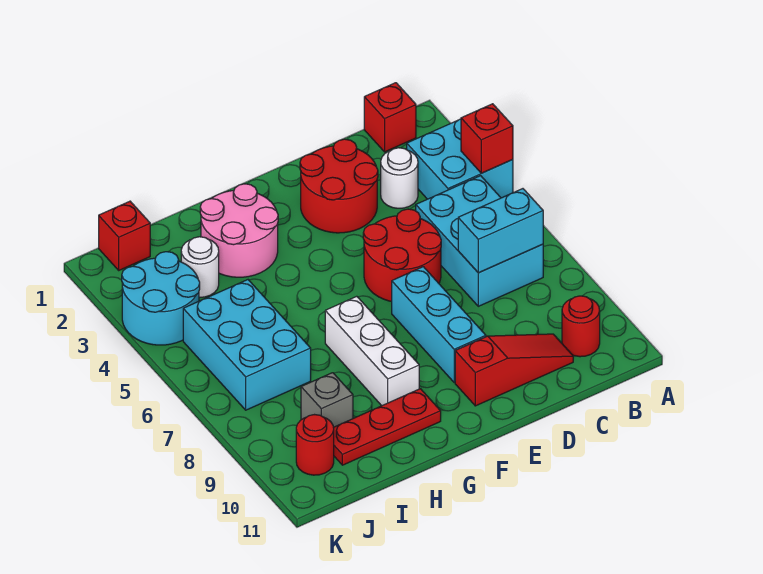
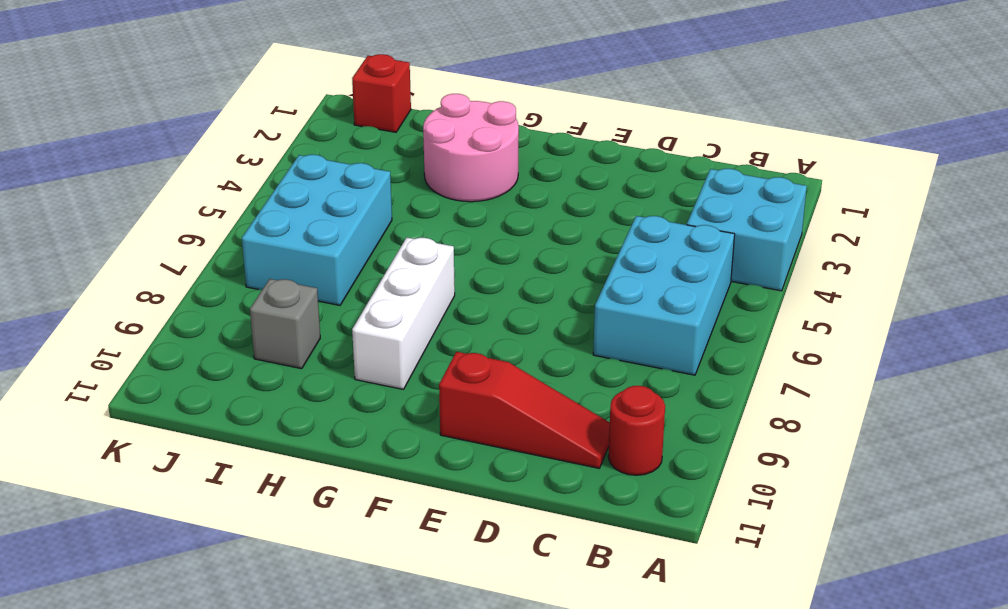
none -> red 1x1 brick [364,83,416,152]
none -> white 1x1 round brick [381,148,418,208]
none -> red 2x2 round brick [300,139,378,233]

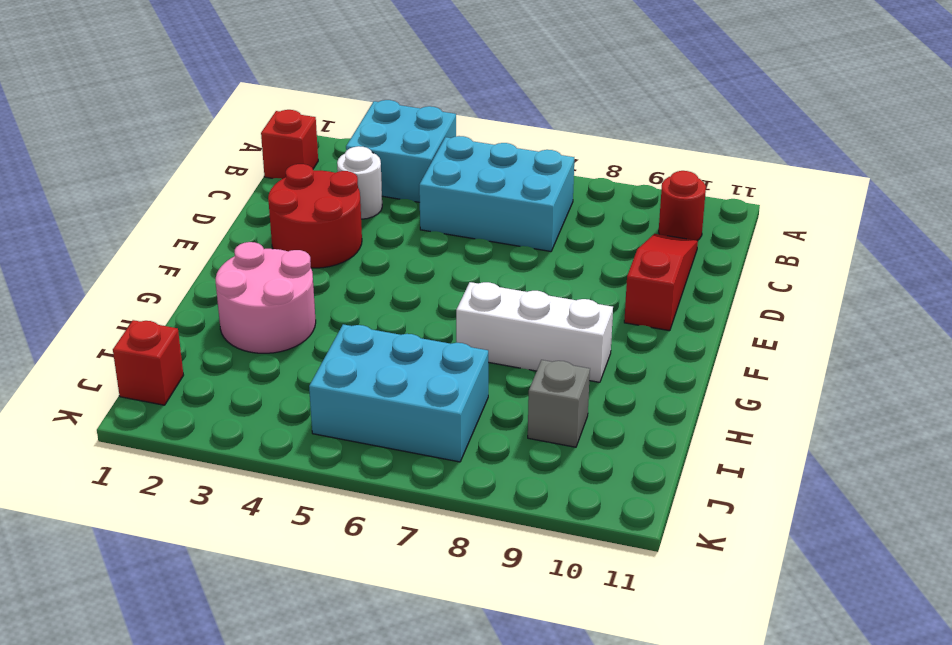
none -> red 2x2 round brick [363,209,441,302]
none -> cyan 1x3 brick [392,267,486,383]
none -> red 1x3 plate [333,389,441,465]

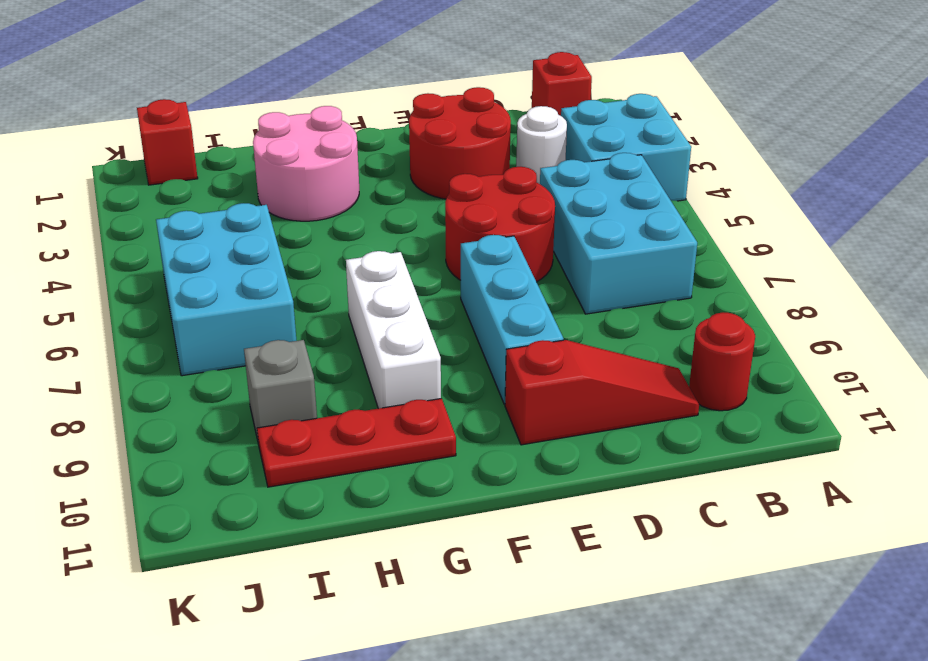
none -> white 1x1 round brick [181,237,219,297]
none -> cyan 2x2 round brick [122,252,200,345]
none -> red 1x1 round brick [296,415,334,475]

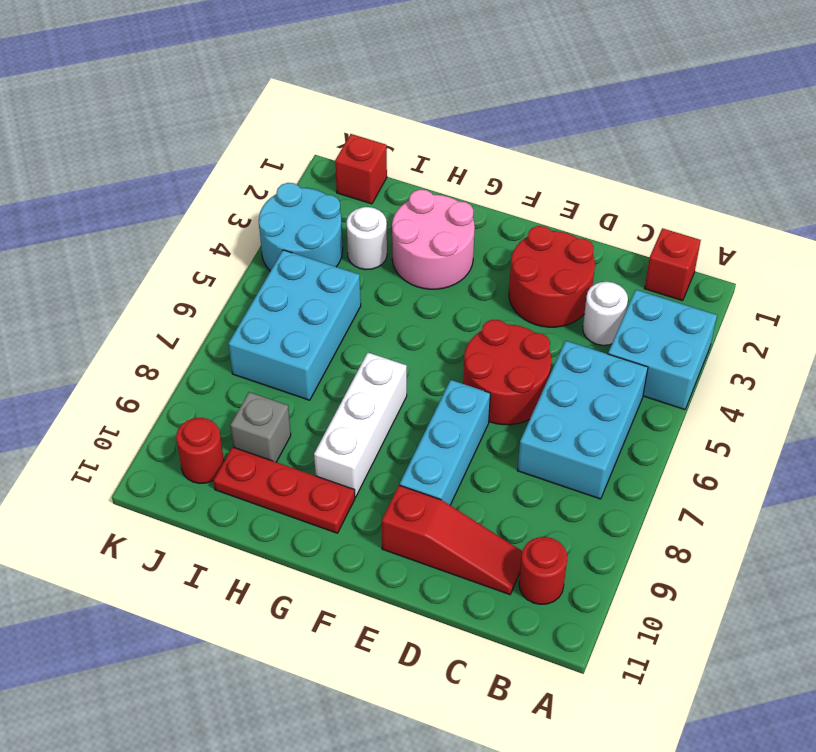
none -> red 1x1 brick [461,104,513,173]
none -> cyan 1x2 brick [458,189,543,273]

